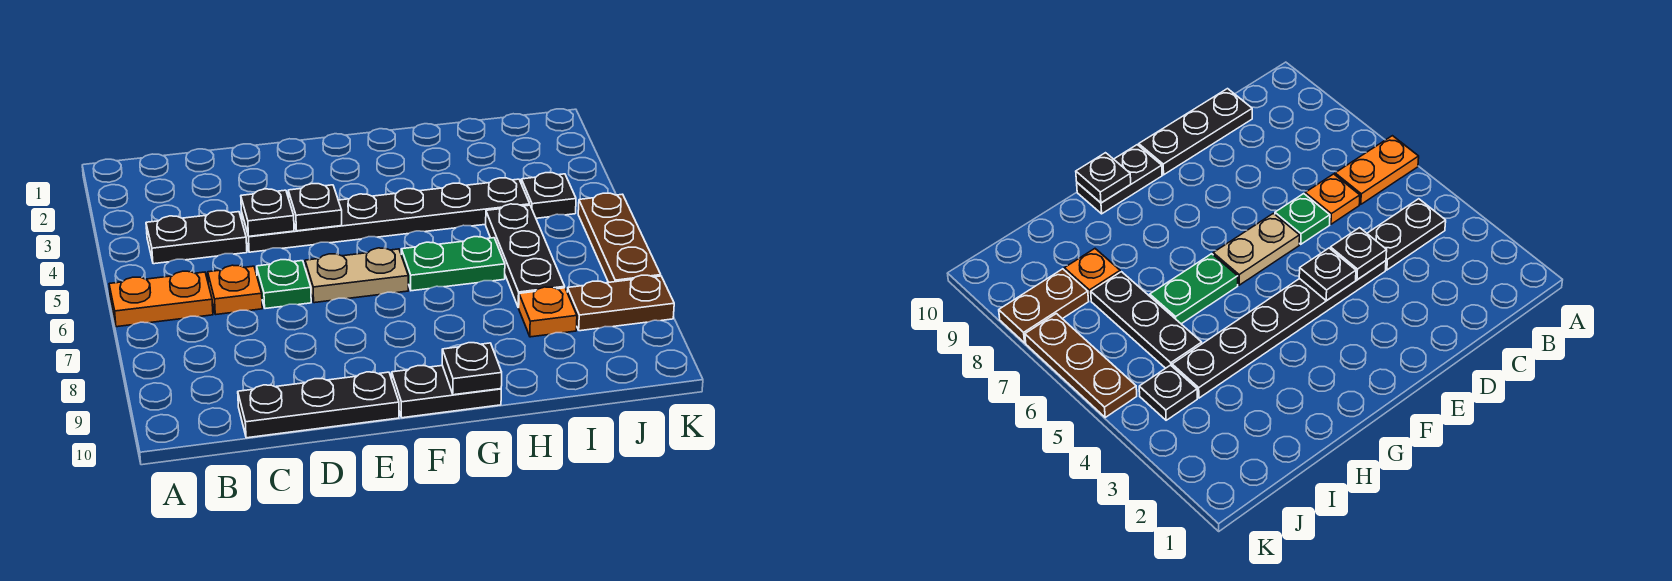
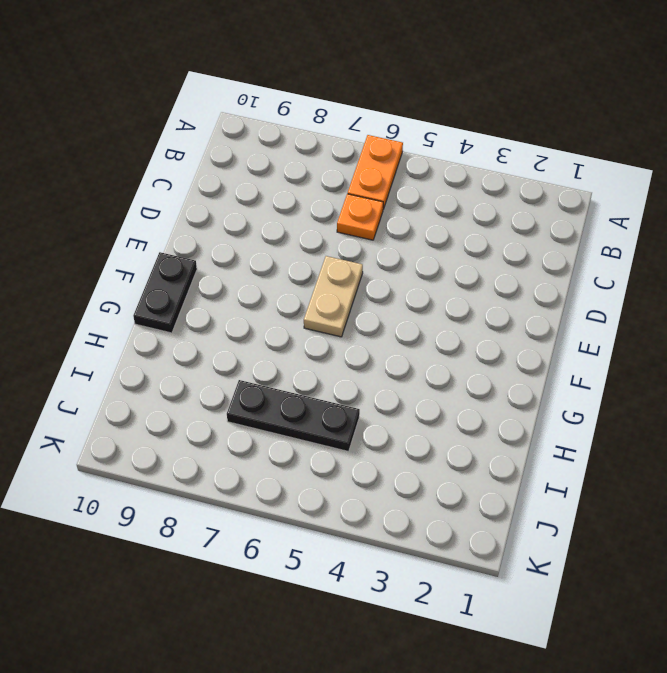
none -> black 1x2 plate [146,211,247,264]
none -> black 1x3 plate [238,372,399,438]
none -> black 1x6 plate [242,178,530,252]

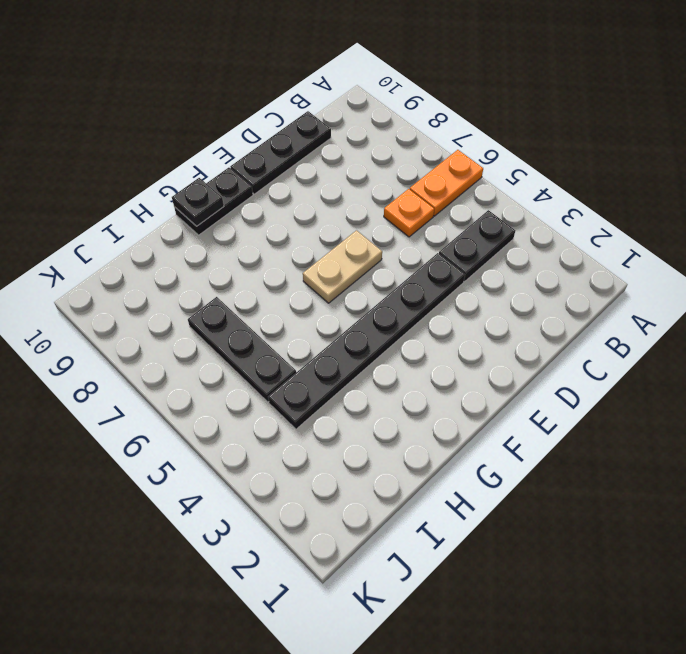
none -> green 1x1 plate [257,260,311,309]
none -> green 1x2 plate [401,237,505,291]
none -> orange 1x1 plate [518,287,577,337]

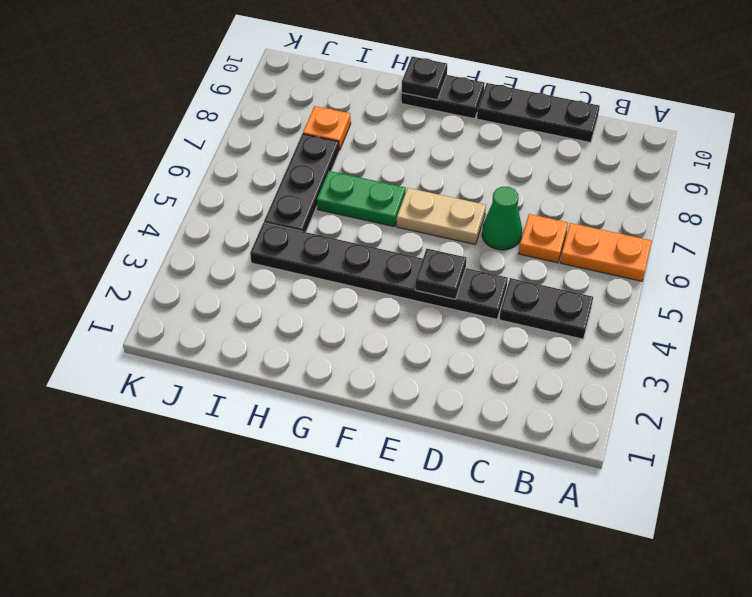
green 1x1 cone [482,187,522,250] -> green 1x1 plate [257,260,311,309]
none -> black 1x1 plate [521,173,576,218]
none -> brown 1x2 plate [567,275,674,331]
none -> brown 1x3 plate [578,193,661,282]

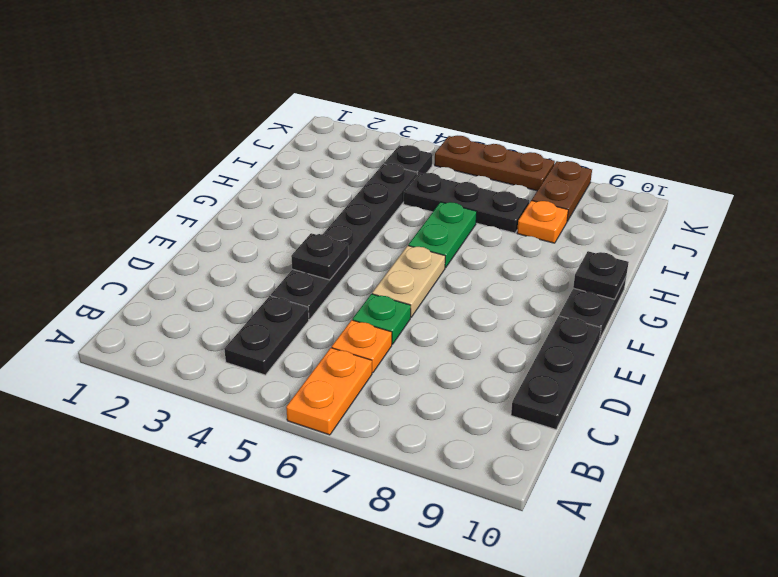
none -> black 1x1 plate [241,189,294,236]

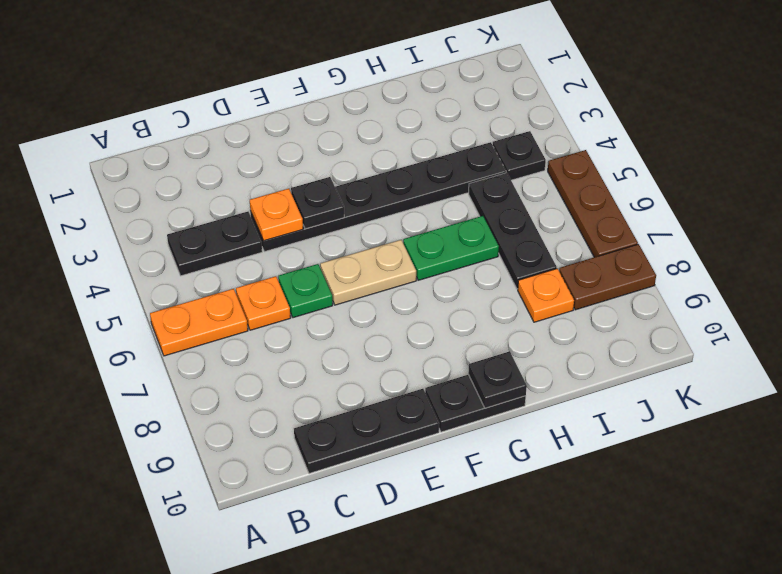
orange 1x1 plate [250,189,303,241] -> black 1x1 plate [241,189,294,236]

